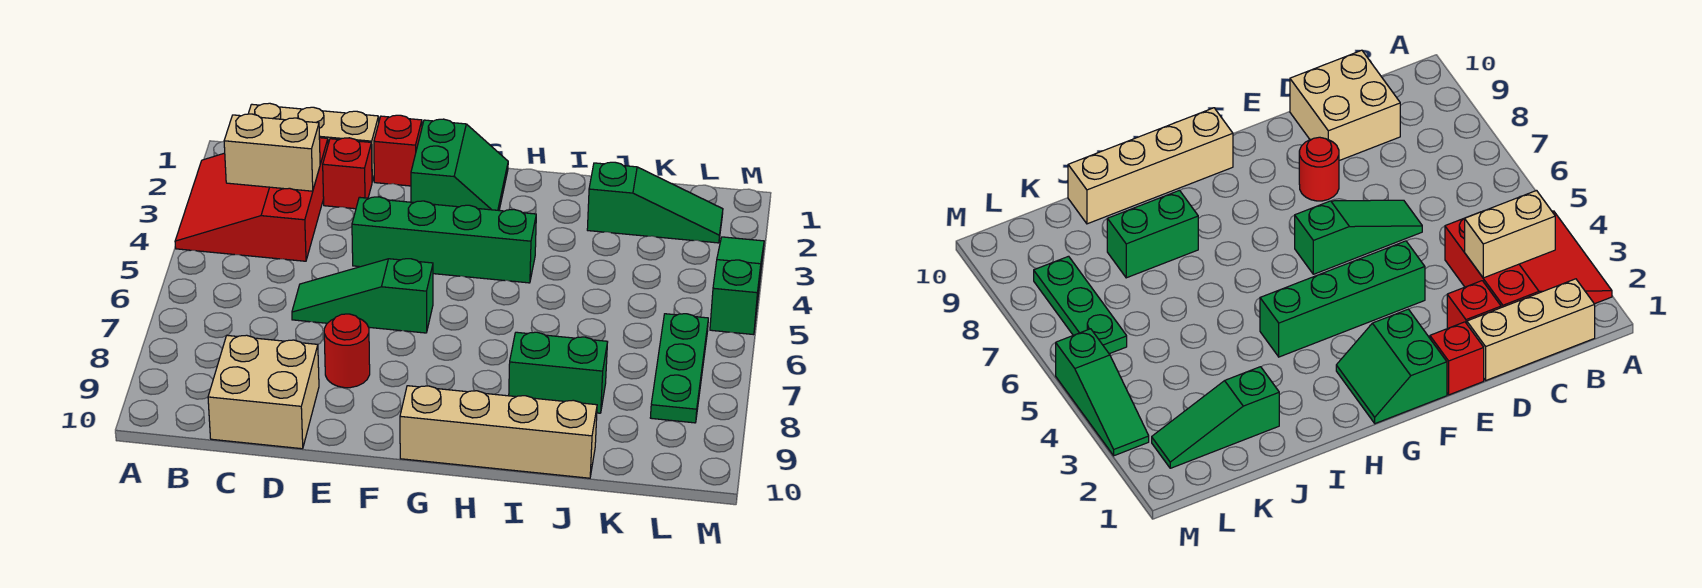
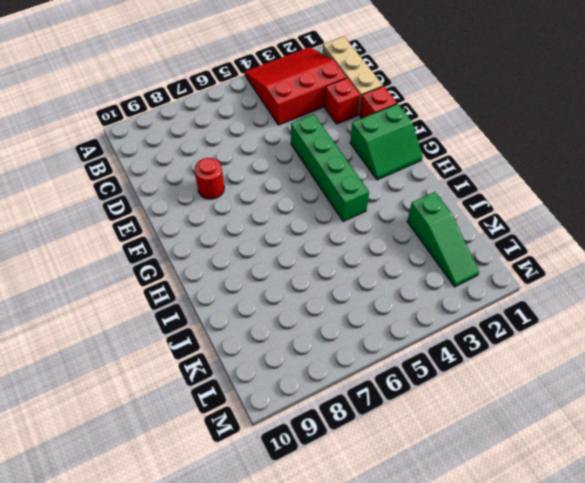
none -> tan 2x2 brick [208,335,319,449]
none -> green 1x3 slope [292,259,433,333]
none -> tan 1x4 brick [400,386,597,478]

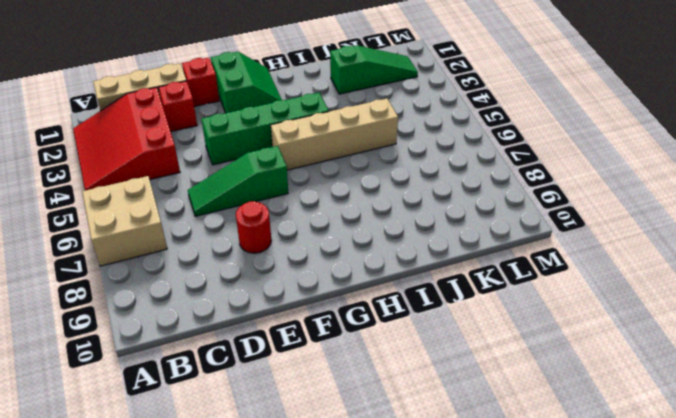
tan 2x2 brick [82,176,167,266] -> tan 2x2 brick moved to [208,335,319,449]
tan 1x4 brick [271,99,398,170] -> tan 1x4 brick moved to [400,386,597,478]
none -> green 1x2 brick [509,332,608,413]
none -> green 1x3 plate [650,314,708,423]
none -> green 1x3 slope [710,237,764,335]

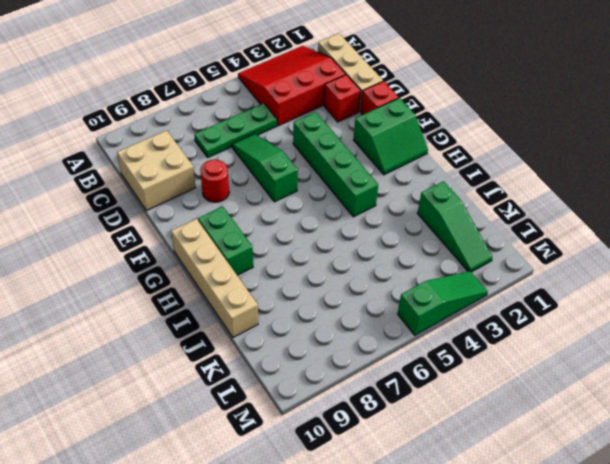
green 1x3 plate [194,103,277,157] -> green 1x3 plate moved to [650,314,708,423]
green 1x2 brick [198,206,253,275] -> green 1x2 brick moved to [509,332,608,413]
none -> tan 1x2 brick [224,114,320,191]

